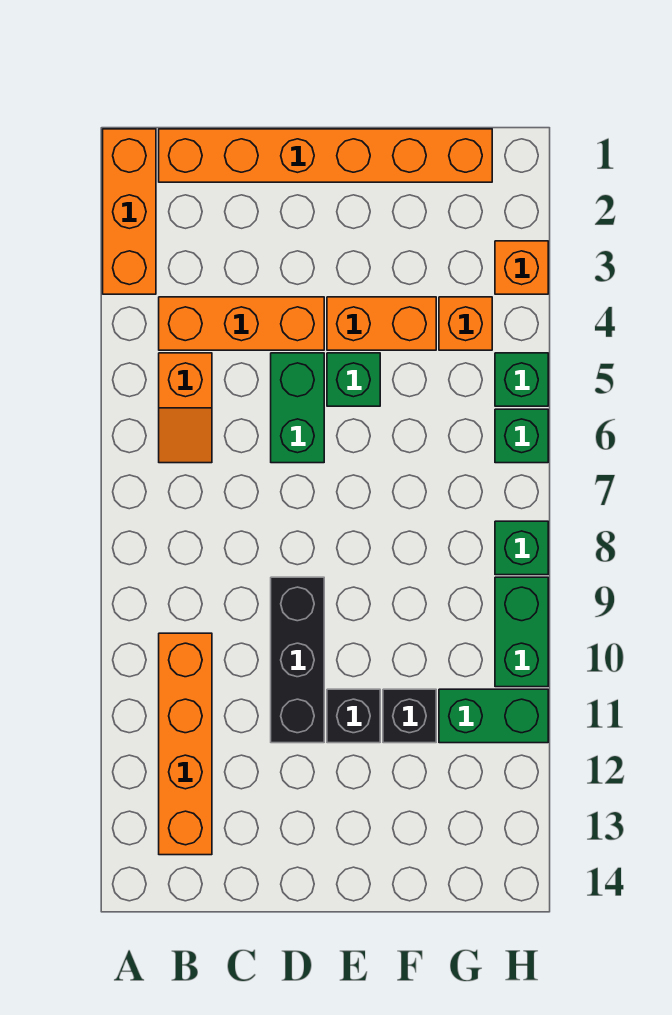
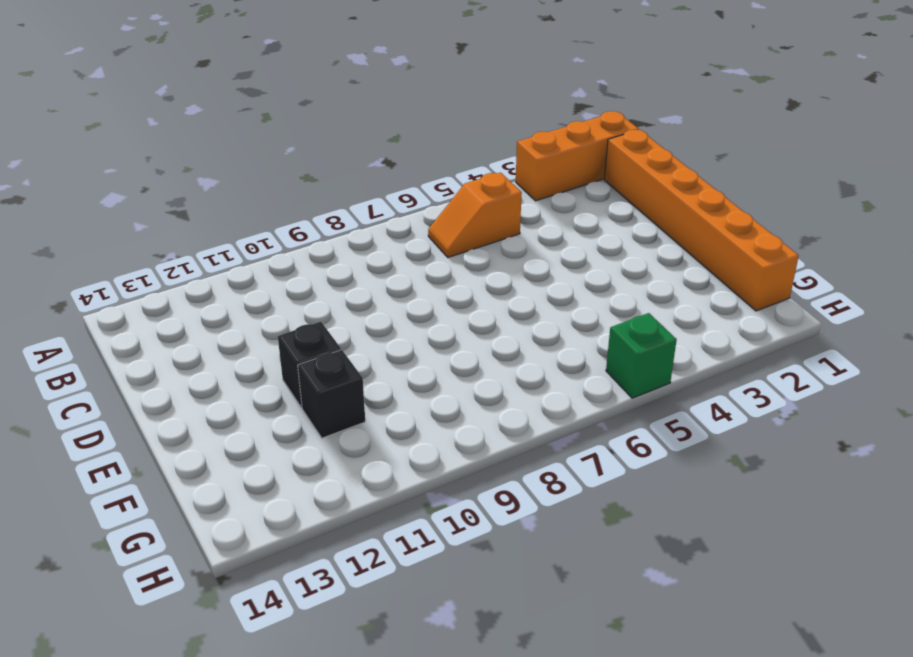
none -> orange 1x3 brick [159,297,324,350]
none -> orange 1x4 brick [159,633,212,855]
none -> green 1x2 brick [271,353,324,463]

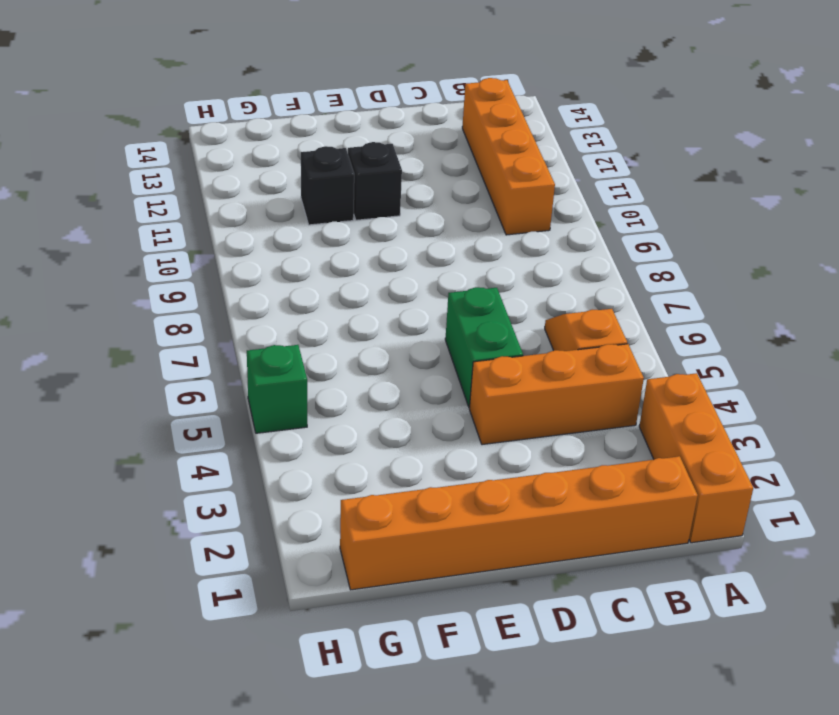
none -> black 1x3 brick [271,577,324,743]
none -> orange 1x2 brick [327,297,436,350]
none -> green 1x1 brick [327,353,380,406]

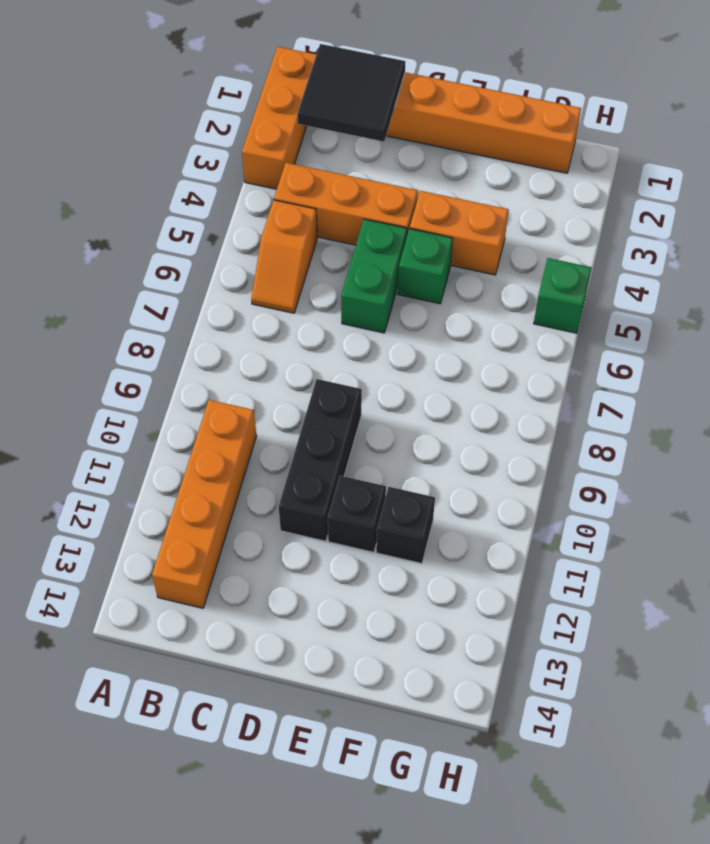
black 2x2 tile [298,44,405,142] -> none
none -> orange 1x1 brick [439,297,492,350]
none -> green 1x2 brick [439,689,548,743]
none -> orange 1x1 brick [495,241,548,294]

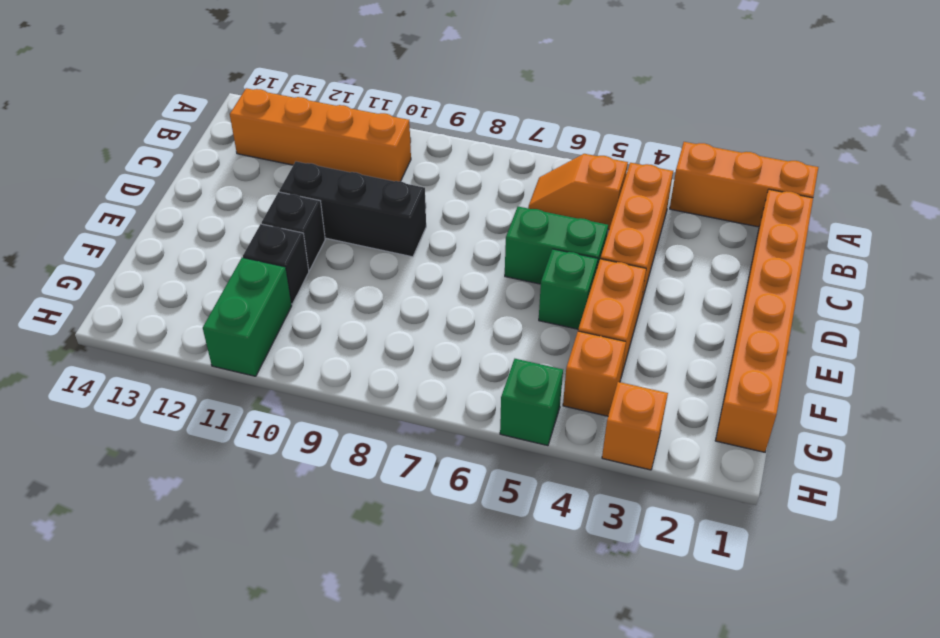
none -> green 1x1 brick [495,409,548,463]
none -> green 1x1 brick [495,521,548,575]
none -> green 1x2 brick [495,577,548,687]

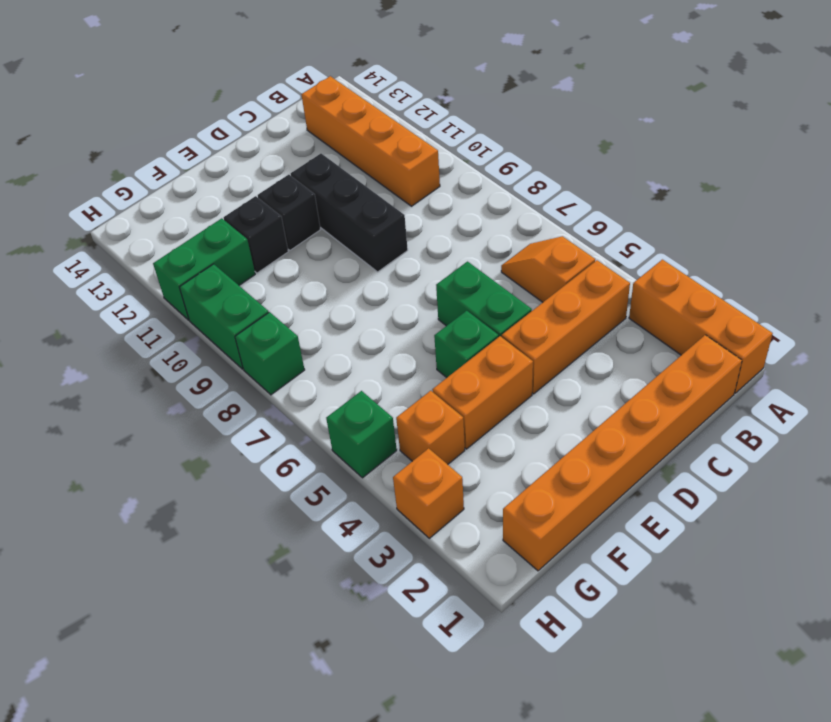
none -> green 1x1 brick [495,409,548,463]

